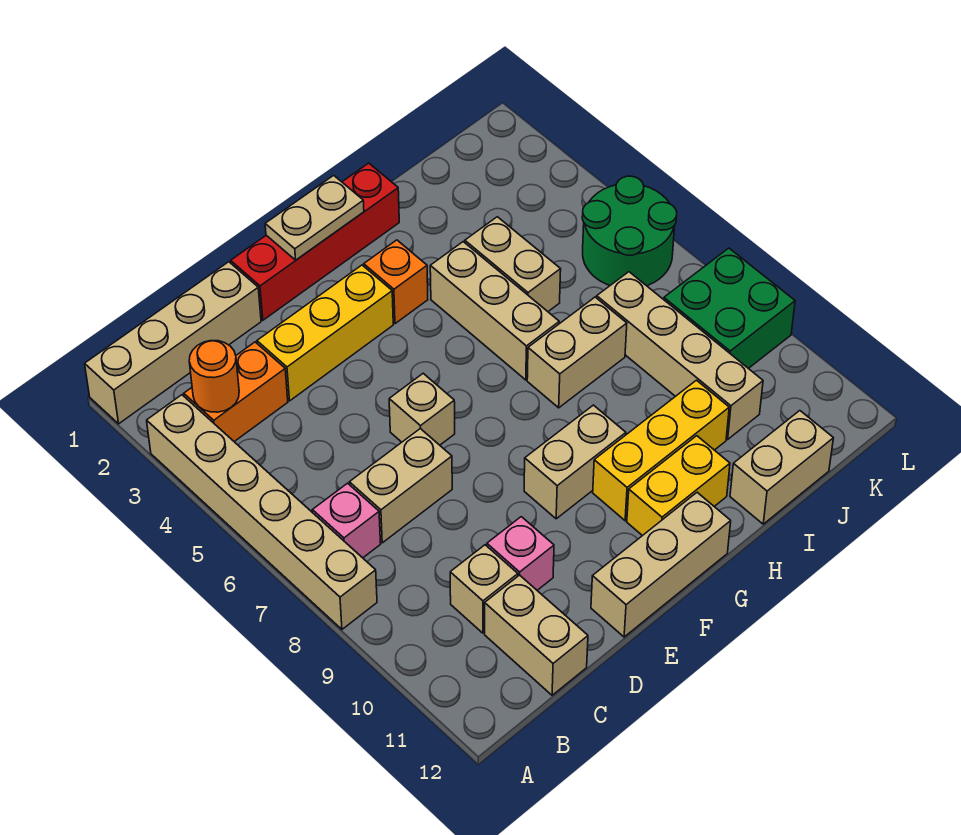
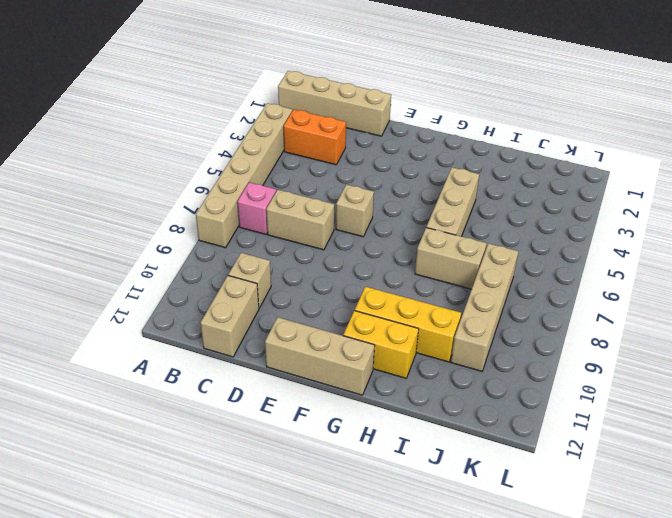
none -> yellow 1x3 brick [257,265,393,401]
none -> pink 1x1 brick [487,517,554,590]
none -> red 1x4 brick [231,163,399,320]

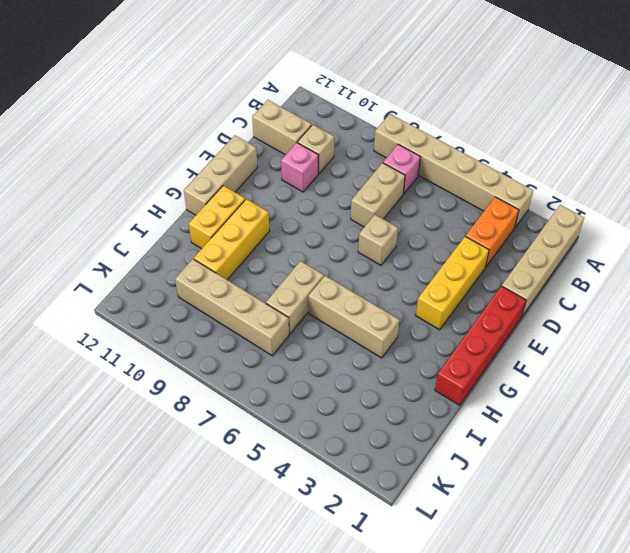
none -> tan 1x2 brick [524,405,626,519]
none -> orange 1x1 brick [364,240,428,324]
none -> tan 1x2 brick [465,217,561,311]

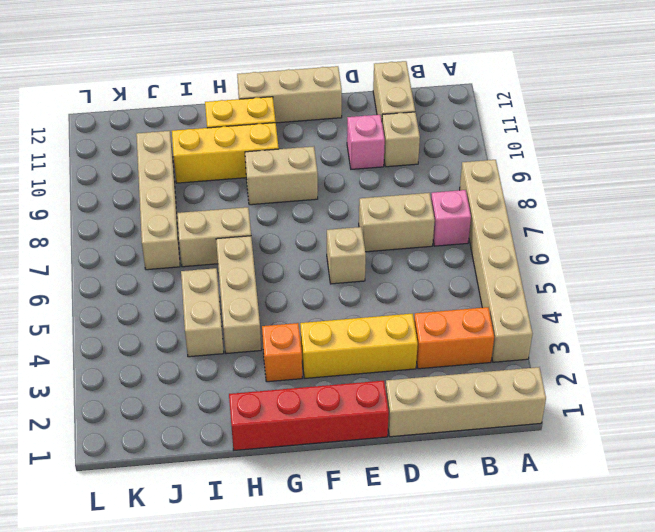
none -> tan 1x2 brick [730,411,833,524]
none -> green 2x2 round brick [582,176,677,286]
none -> green 2x2 brick [664,248,795,368]

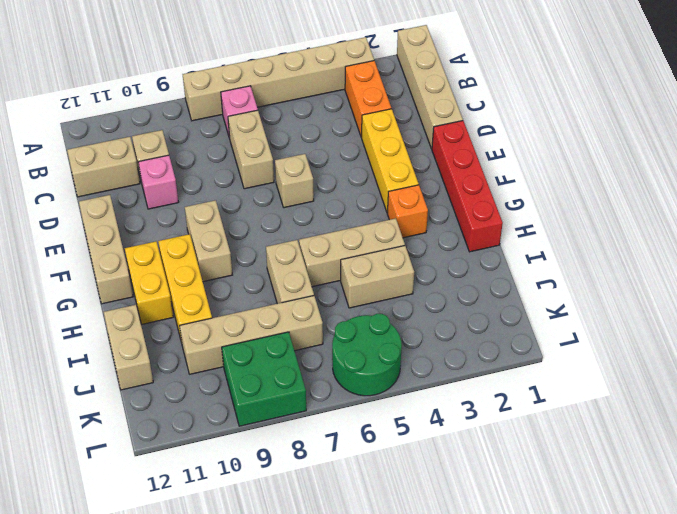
none -> orange 1x1 round brick [189,341,239,412]
none -> tan 1x2 plate [265,175,364,260]

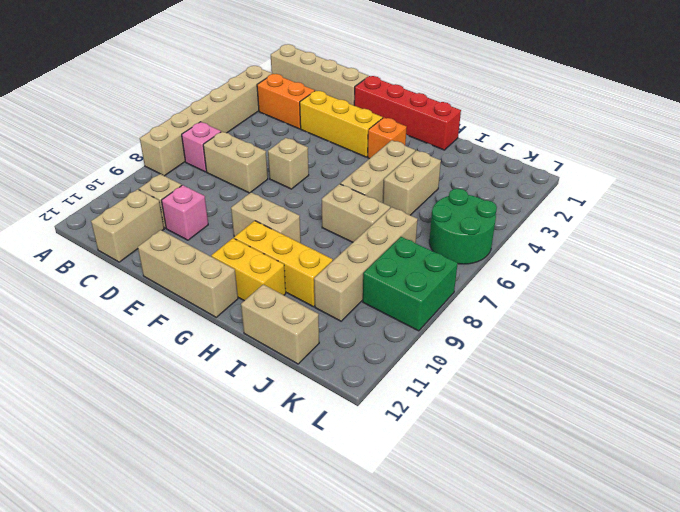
none -> orange 1x1 round brick [189,341,239,412]
none -> tan 1x2 plate [265,175,364,260]

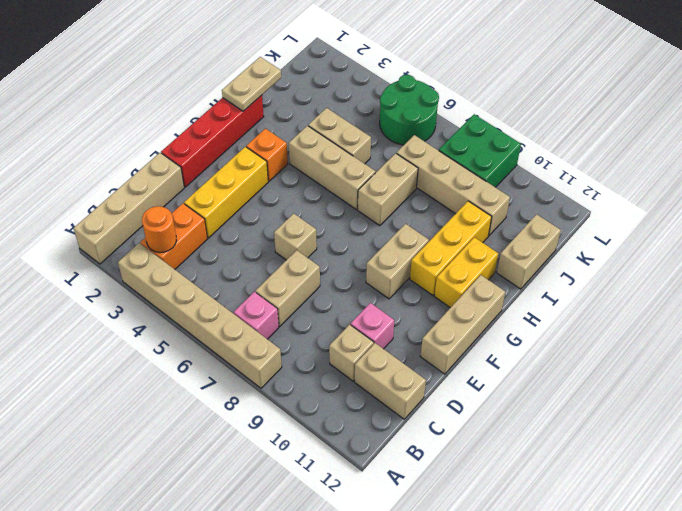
tan 1x2 plate [222,57,281,111] -> tan 1x2 plate moved to [265,175,364,260]

